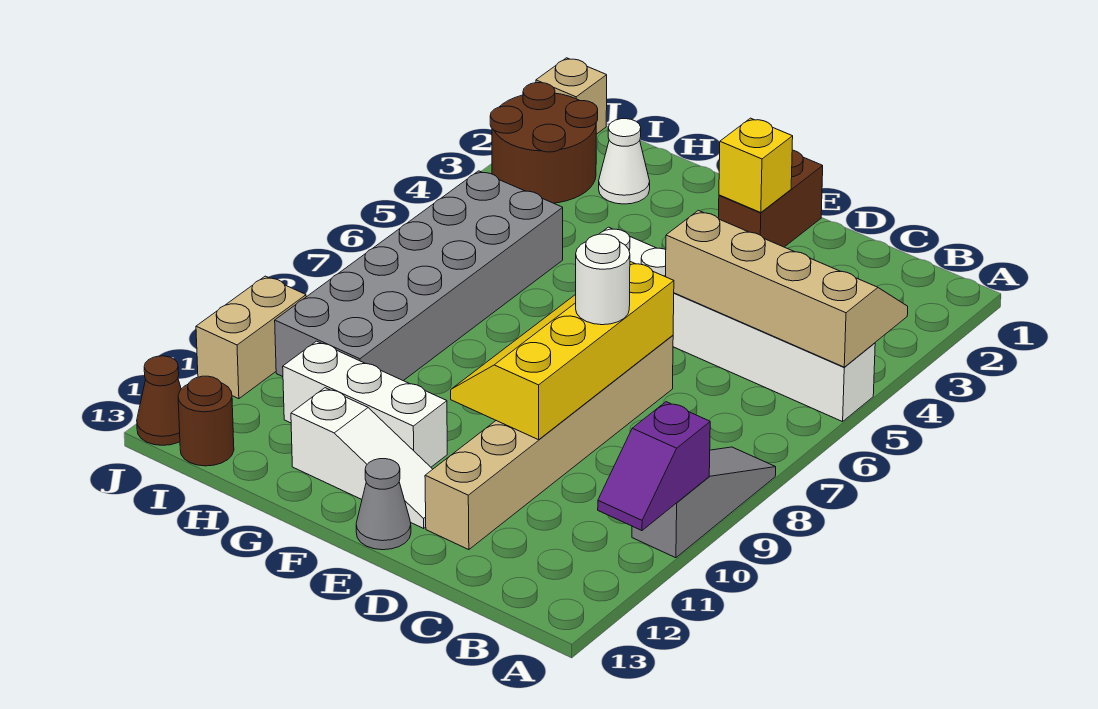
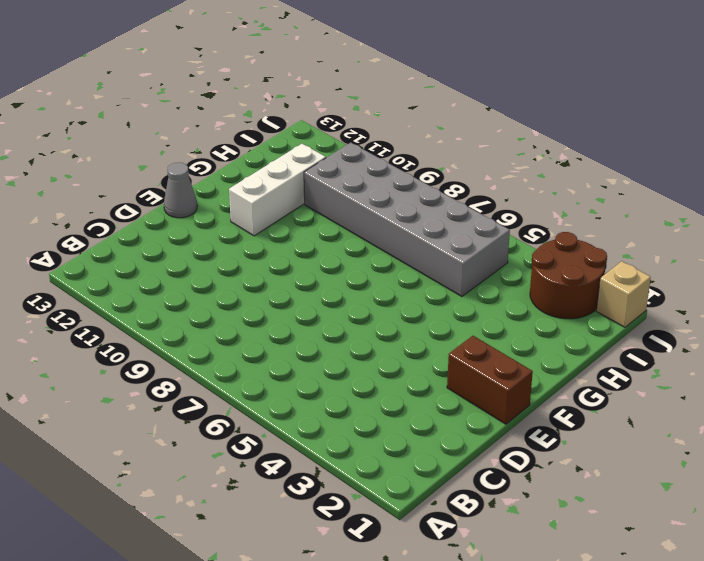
none -> white 1x6 brick [600,227,875,422]
none -> grey 1x3 slope [632,447,776,558]
none -> tan 1x6 brick [425,335,673,550]

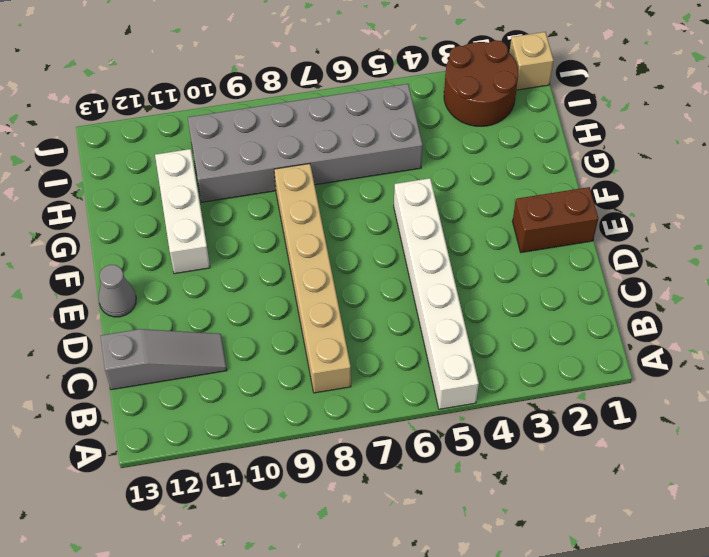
tan 1x6 brick [274,164,351,393] -> tan 1x6 brick turned to [425,335,673,550]
grey 1x3 slope [101,329,227,390] -> grey 1x3 slope moved to [632,447,776,558]
none -> white 1x3 slope [291,388,433,528]
none -> white 1x1 cone [599,119,650,204]
none -> brown 1x1 round brick [178,376,234,466]

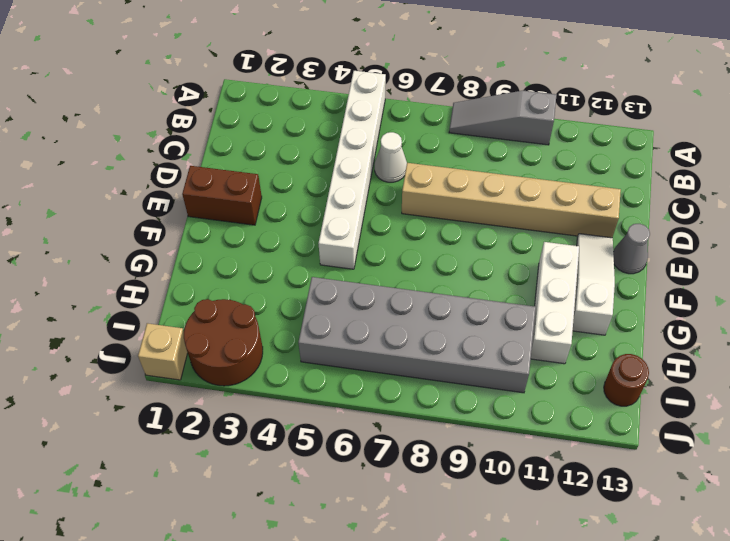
white 1x1 cone [375,132,407,182] -> white 1x1 cone moved to [599,119,650,204]
none -> tan 1x2 brick [196,276,306,399]
none -> brown 1x1 cone [137,356,181,445]
none -> tan 2x4 slope [666,210,908,367]

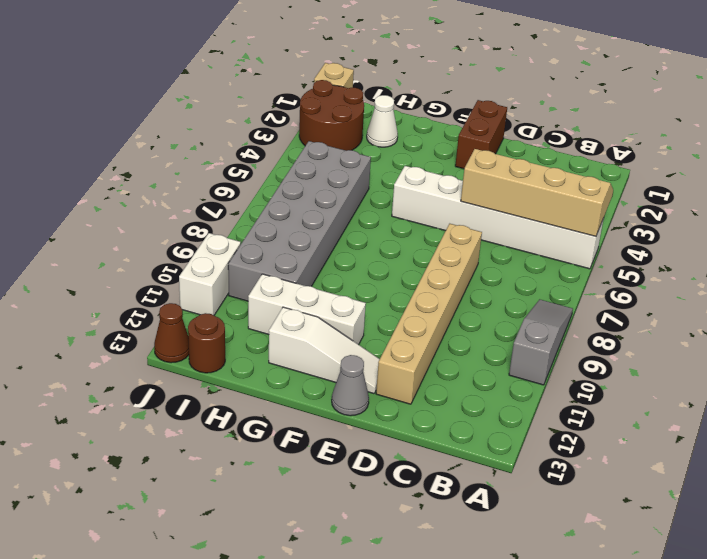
white 1x2 brick [179,233,241,315] -> tan 1x2 brick [196,276,306,399]
none -> purple 1x2 slope [598,402,710,531]
none -> yellow 2x4 slope [451,262,674,440]
none -> yellow 1x1 brick [719,118,793,213]

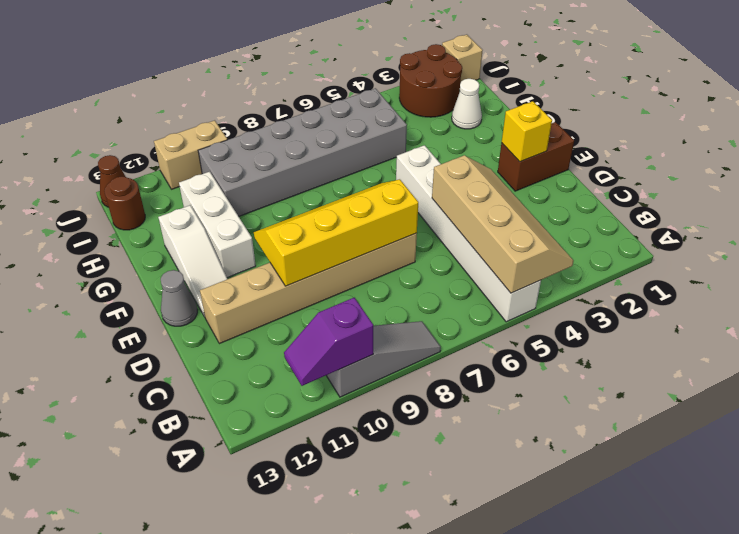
none -> white 1x1 round brick [576,234,630,325]

